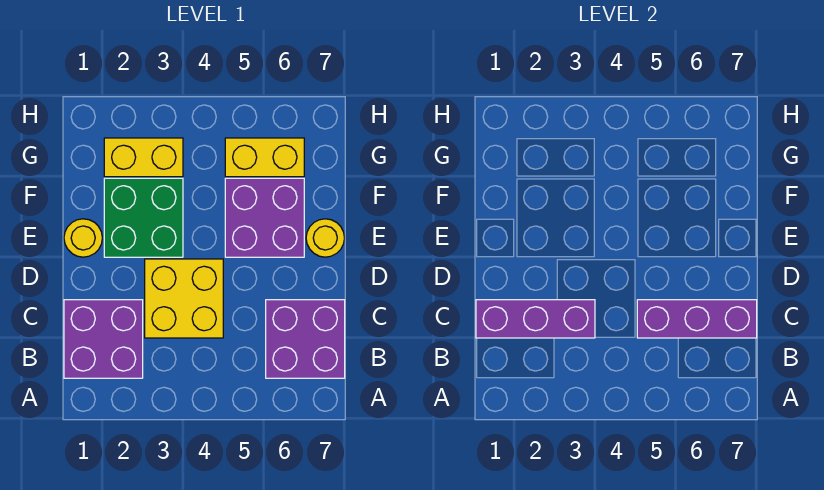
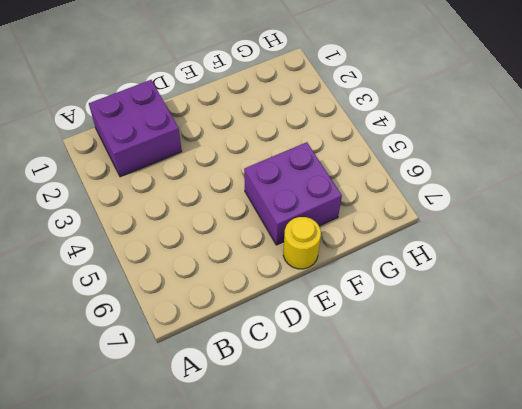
none -> purple 2x2 brick [266,300,345,378]
none -> yellow 2x2 brick [145,259,223,338]

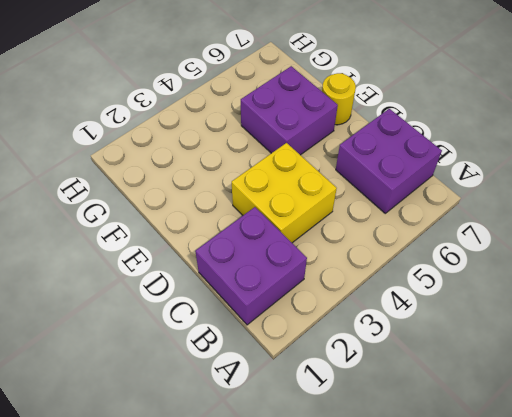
none -> yellow 1x1 round brick [64,219,102,257]
none -> green 2x2 brick [104,178,183,257]

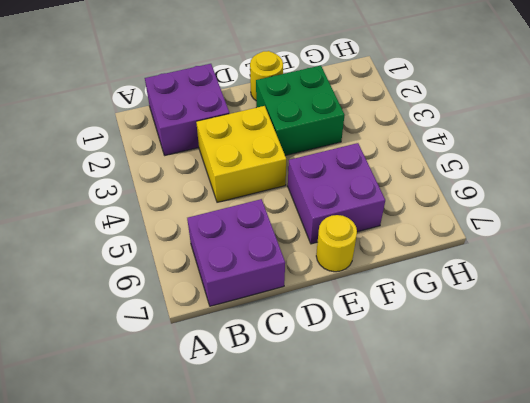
none -> yellow 1x2 brick [104,138,183,177]
none -> yellow 1x2 brick [225,138,304,177]

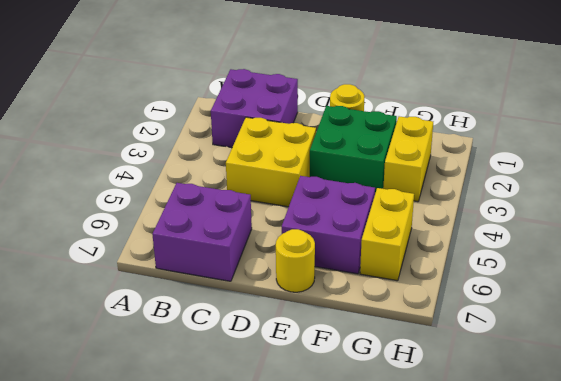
none -> purple 1x3 brick [476,300,595,338]
none -> purple 1x3 brick [637,300,757,338]

